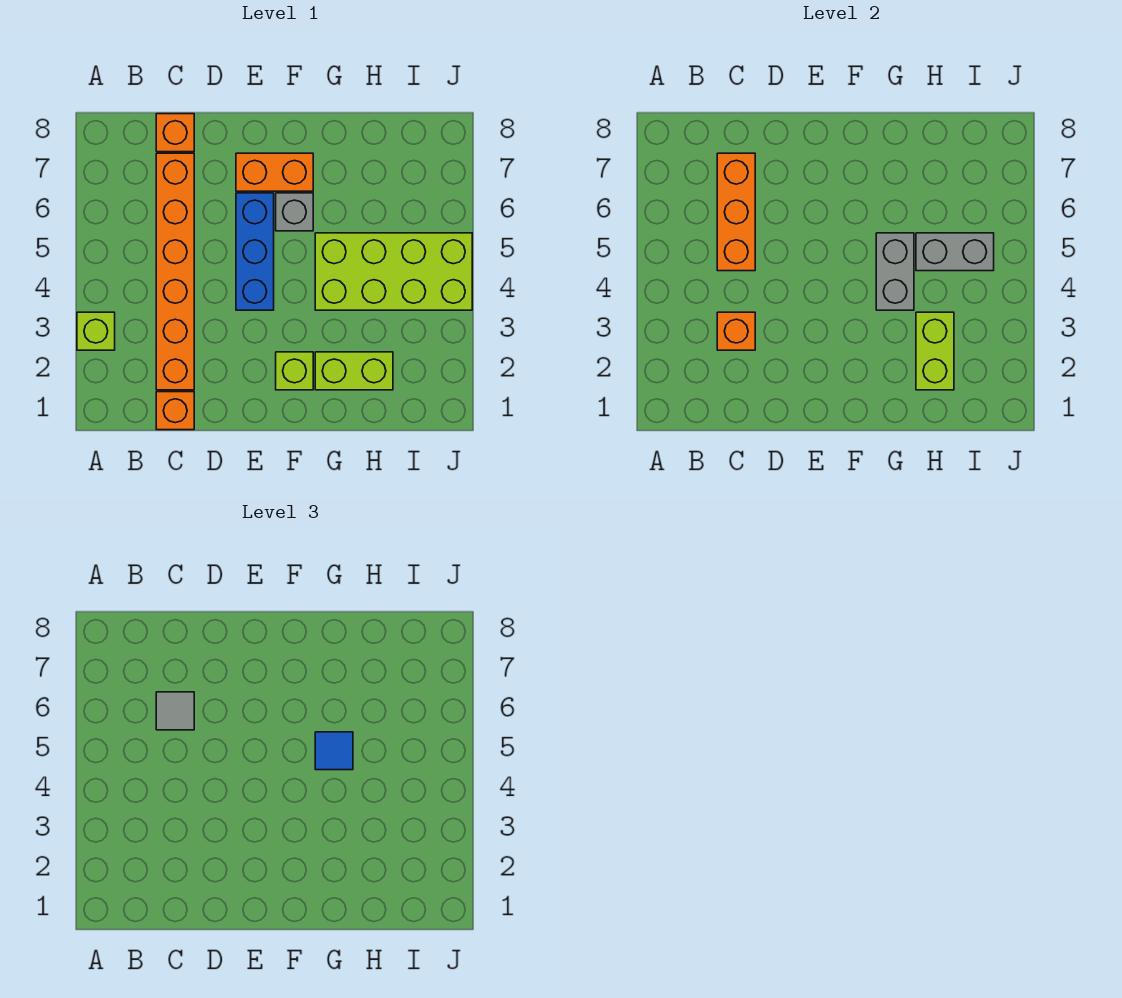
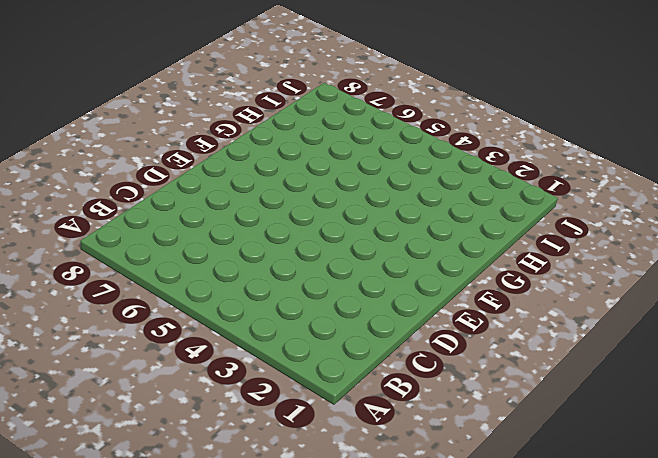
none -> lime 1x1 brick [77,312,115,350]
none -> orange 1x1 brick [156,392,194,430]
none -> orange 1x6 brick [156,153,194,390]

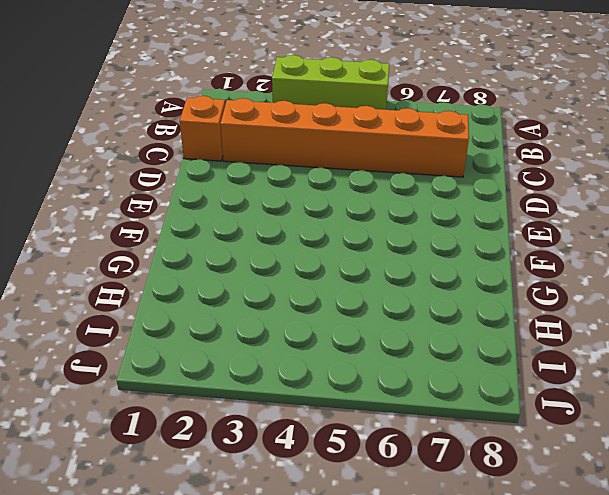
lime 1x3 brick [272,55,390,110] -> lime 1x1 brick [77,312,115,350]
none -> orange 1x1 brick [156,114,194,152]
none -> blue 1x3 brick [236,193,274,310]
none -> orange 1x2 brick [236,153,313,191]

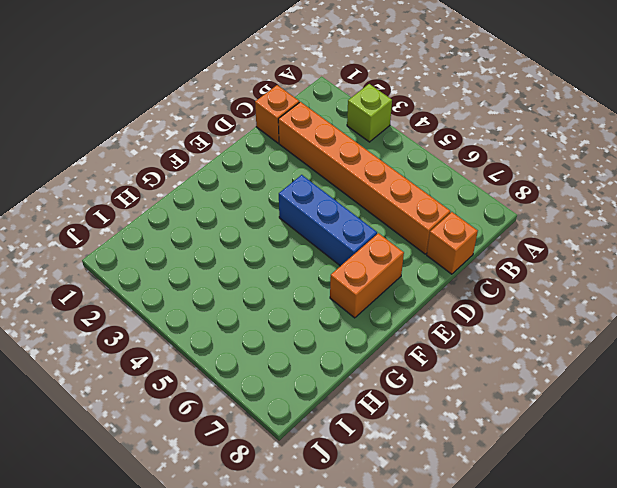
none -> lime 1x1 brick [276,352,313,390]
none -> grey 1x1 brick [276,193,313,231]
none -> lime 1x2 brick [315,352,393,390]

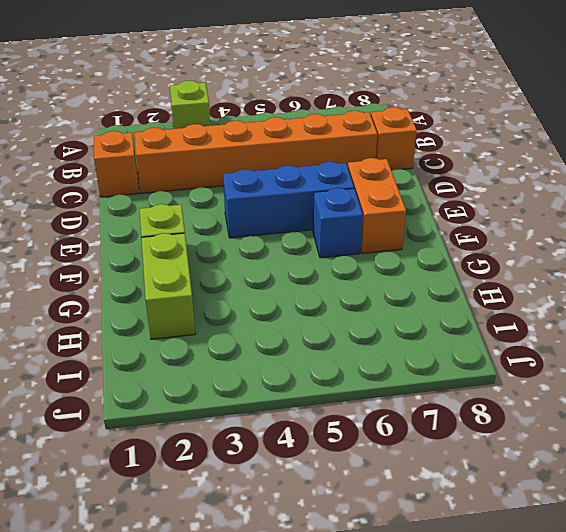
blue 1x1 brick [313,188,363,258] -> grey 1x1 brick [276,193,313,231]
none -> lime 2x4 brick [315,233,472,310]
none -> orange 1x1 brick [717,312,755,350]
none -> orange 1x3 brick [717,153,755,271]

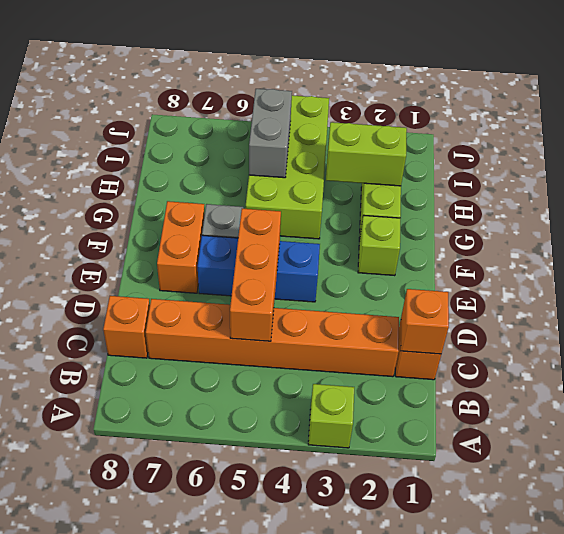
orange 1x1 brick [401,289,449,354] -> orange 1x1 brick moved to [717,312,755,350]
orange 1x3 brick [230,208,281,341] -> orange 1x3 brick turned to [717,153,755,271]
none -> grey 1x2 brick [876,233,914,310]
none -> grey 1x1 tile [156,692,194,730]
none -> blue 1x1 tile [315,732,353,770]

